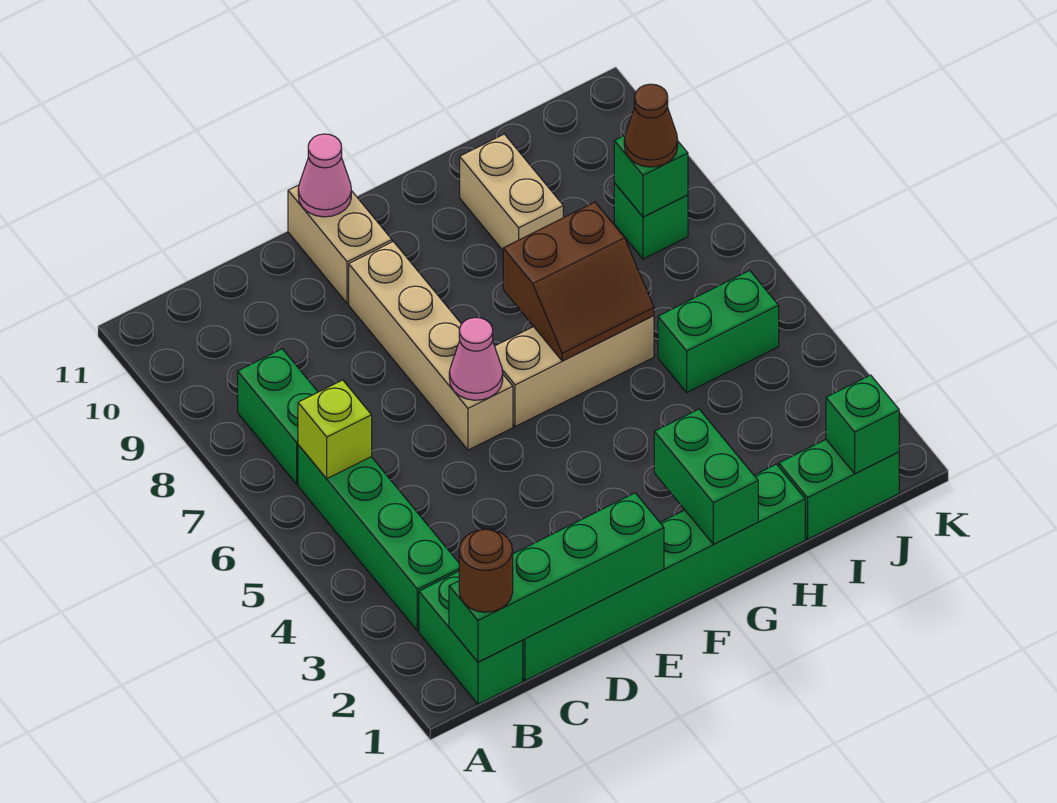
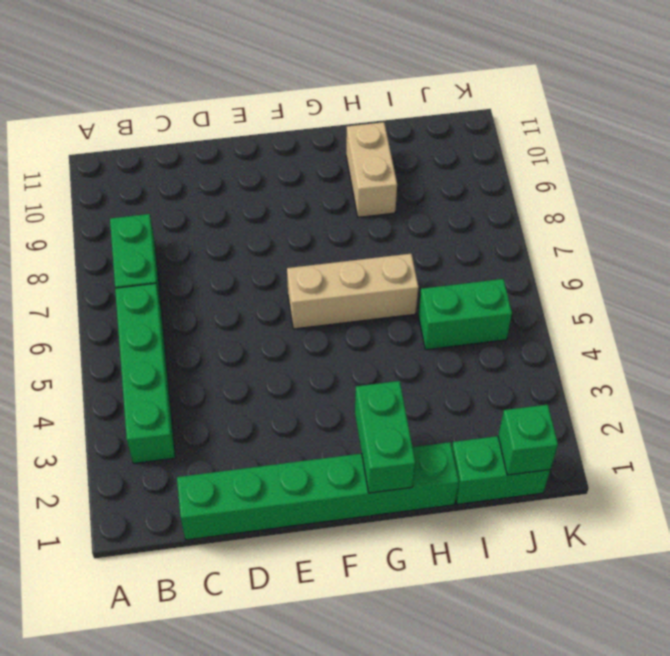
none -> green 1x2 brick [419,571,523,704]
none -> tan 1x4 brick [349,242,513,450]
none -> tan 1x2 brick [288,185,392,303]

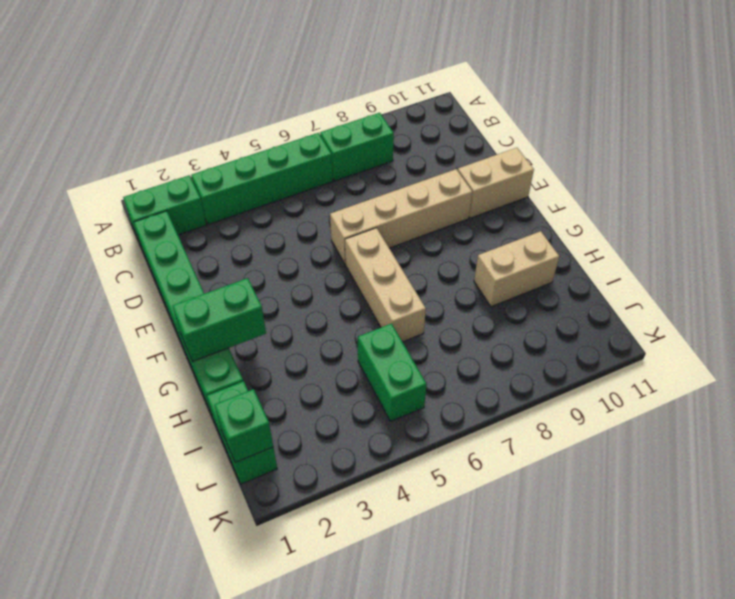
none -> green 1x1 brick [614,183,688,259]
none -> green 1x4 brick [449,493,664,662]
none -> lime 1x1 brick [298,380,372,479]

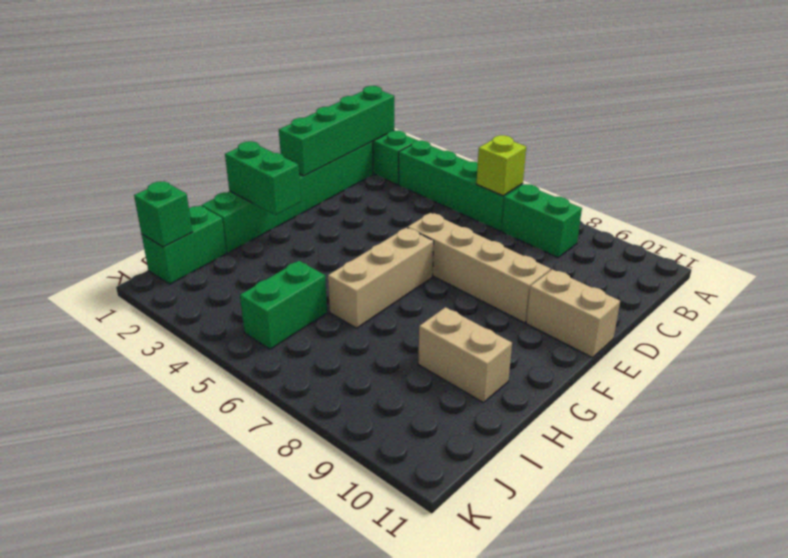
none -> green 1x1 brick [614,183,688,259]
none -> pink 1x1 cone [449,317,503,400]
none -> pink 1x1 cone [298,134,351,217]

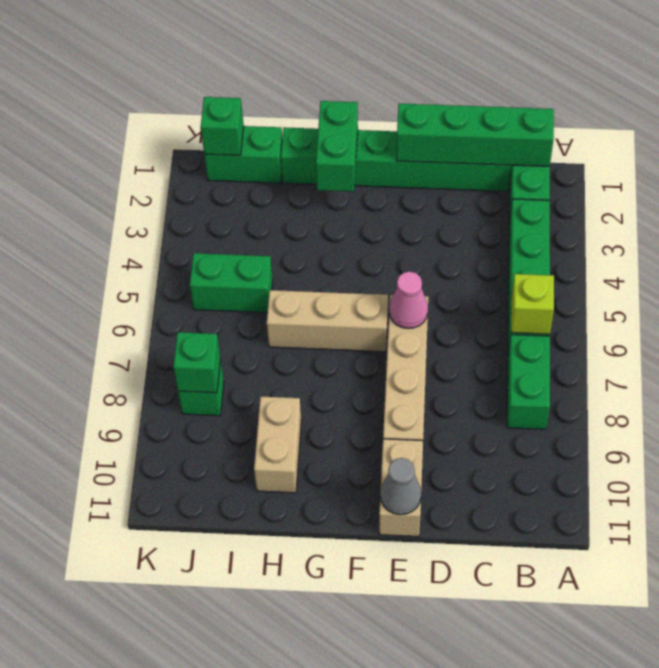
grey 1x1 cone [380,458,421,515] -> pink 1x1 cone [298,134,351,217]
none -> brown 2x2 slope [503,202,654,361]
none -> brown 1x1 round brick [459,529,513,612]
none -> brown 1x1 cone [624,84,678,167]

